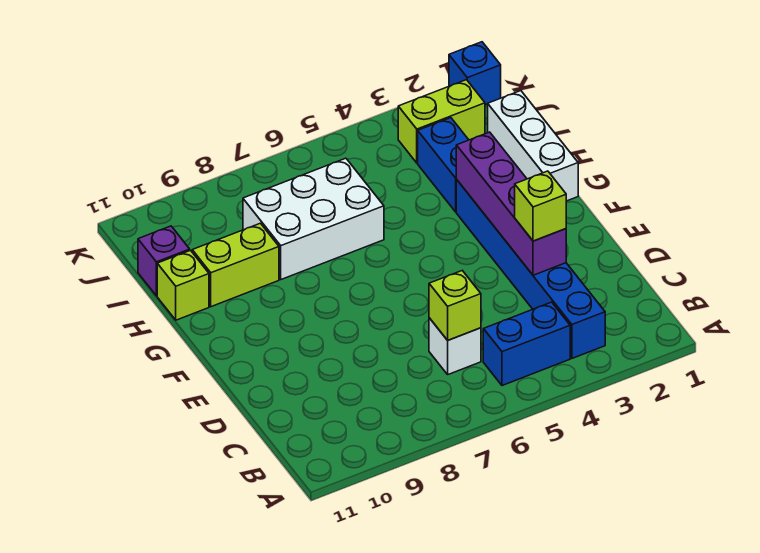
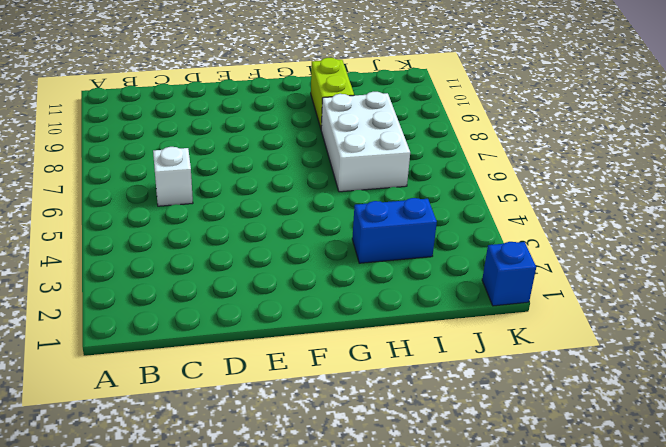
none -> blue 1x6 brick [456,180,605,358]
none -> blue 1x2 brick [483,302,570,386]
none -> white 1x3 brick [488,91,578,201]

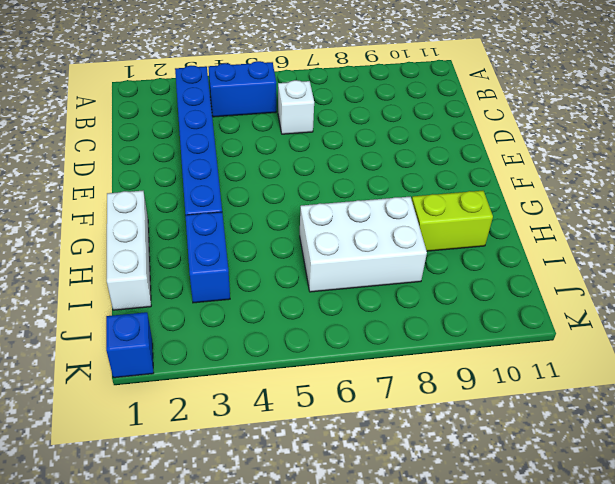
none -> lime 1x1 brick [157,250,209,320]
none -> purple 1x1 brick [138,226,190,296]
none -> lime 1x2 brick [398,80,485,163]

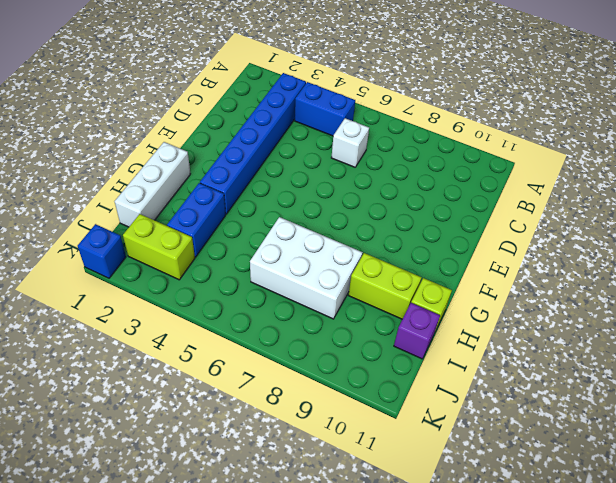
none -> lime 1x1 brick [429,271,481,340]
none -> purple 1x4 brick [456,132,566,275]
none -> lime 1x1 brick [515,171,566,241]

